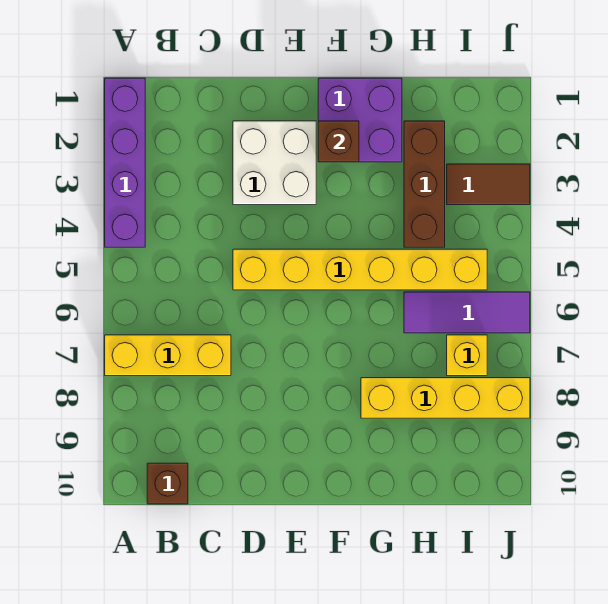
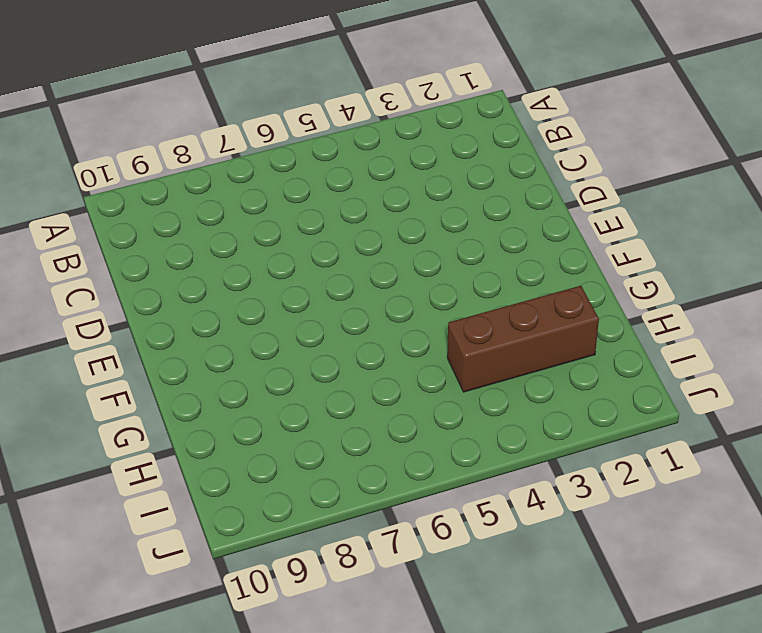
none -> purple 1x4 brick [105,78,145,247]
none -> yellow 1x3 brick [105,335,231,376]
none -> brown 1x1 brick [147,463,188,504]

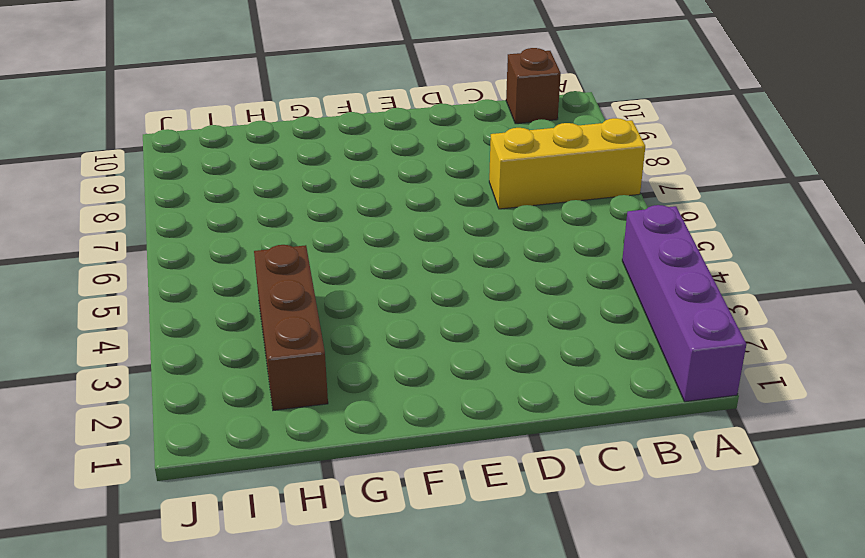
none -> white 2x2 brick [233,121,316,205]
none -> yellow 1x6 brick [233,249,487,290]
none -> purple 2x2 brick [318,78,402,162]

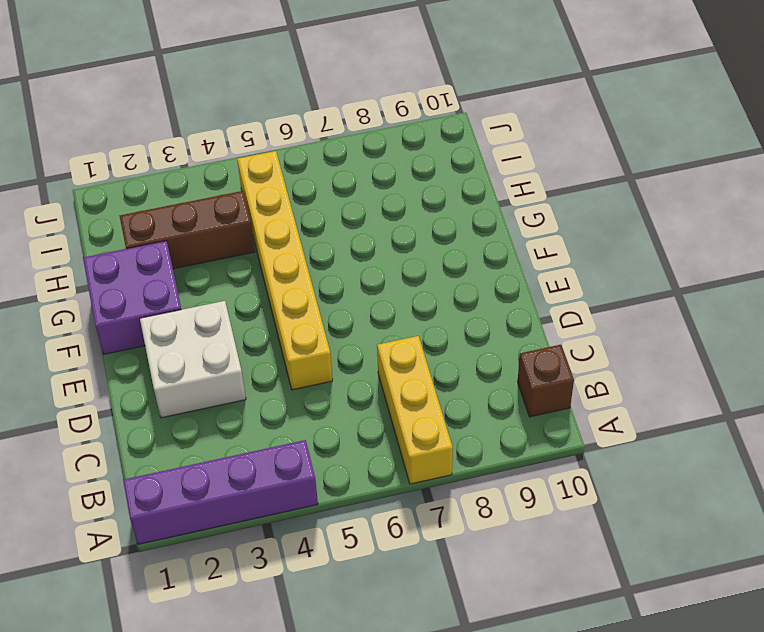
none -> yellow 1x4 brick [361,378,530,418]
none -> purple 1x3 tile [404,292,530,333]
none -> brown 1x2 tile [447,164,530,205]

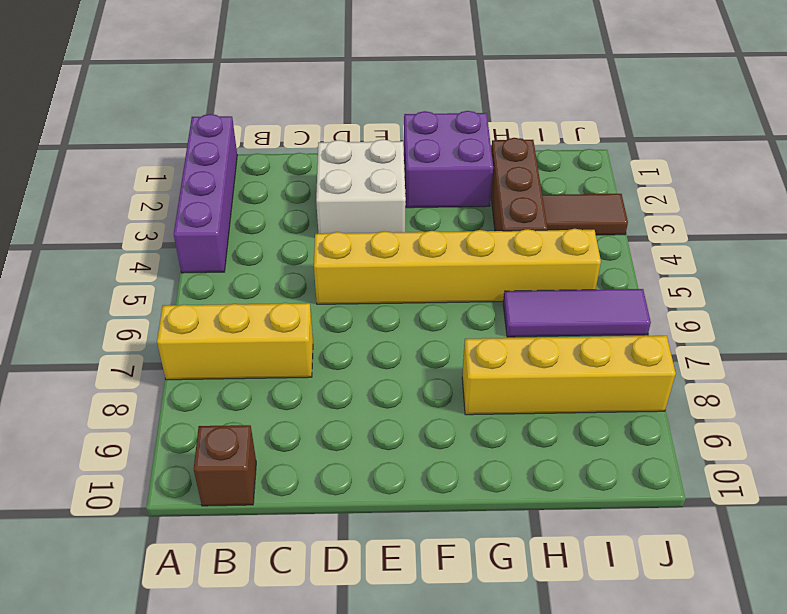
none -> yellow 1x1 brick [447,335,487,376]
none -> brown 1x1 brick [318,121,359,162]

